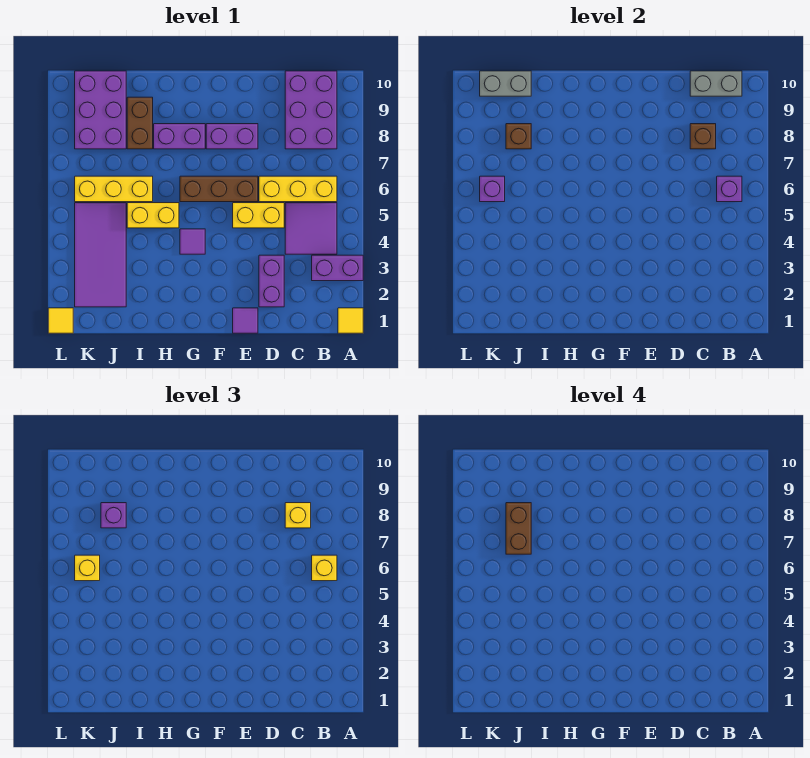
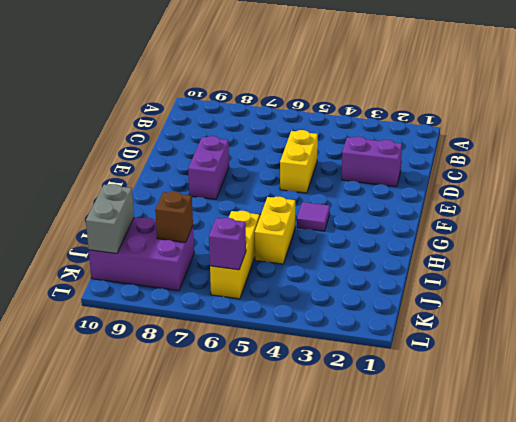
none -> yellow 1x1 tile [338,308,363,333]
none -> purple 1x2 brick [312,255,363,281]
none -> purple 2x2 tile [285,203,337,254]

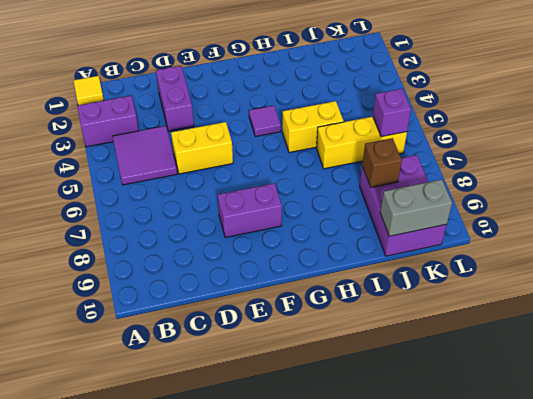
none -> yellow 1x3 brick [259,176,337,202]
none -> purple 2x3 brick [285,71,337,149]
none -> purple 1x1 tile [233,308,258,333]

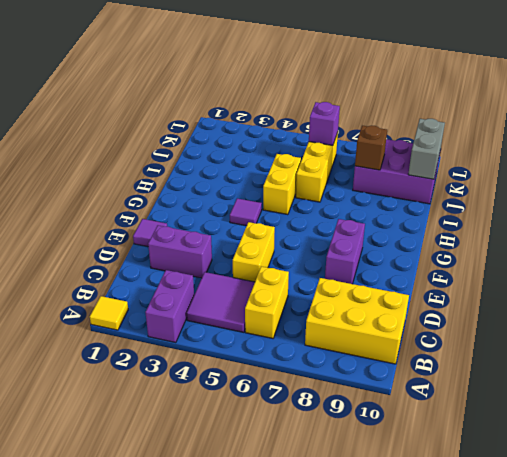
yellow 1x2 brick [245,266,289,338] -> yellow 1x3 brick [259,176,337,202]
yellow 2x3 brick [305,278,409,364] -> purple 2x3 brick [285,71,337,149]
none -> brown 1x3 brick [180,176,258,202]
none -> purple 1x2 brick [154,124,205,149]
none -> brown 1x2 brick [127,97,153,149]

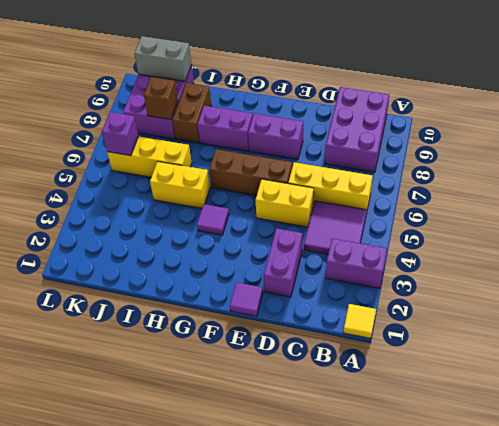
none -> purple 2x4 tile [75,203,126,307]
none -> yellow 1x1 tile [48,308,73,333]
none -> purple 1x1 brick [717,176,742,202]

